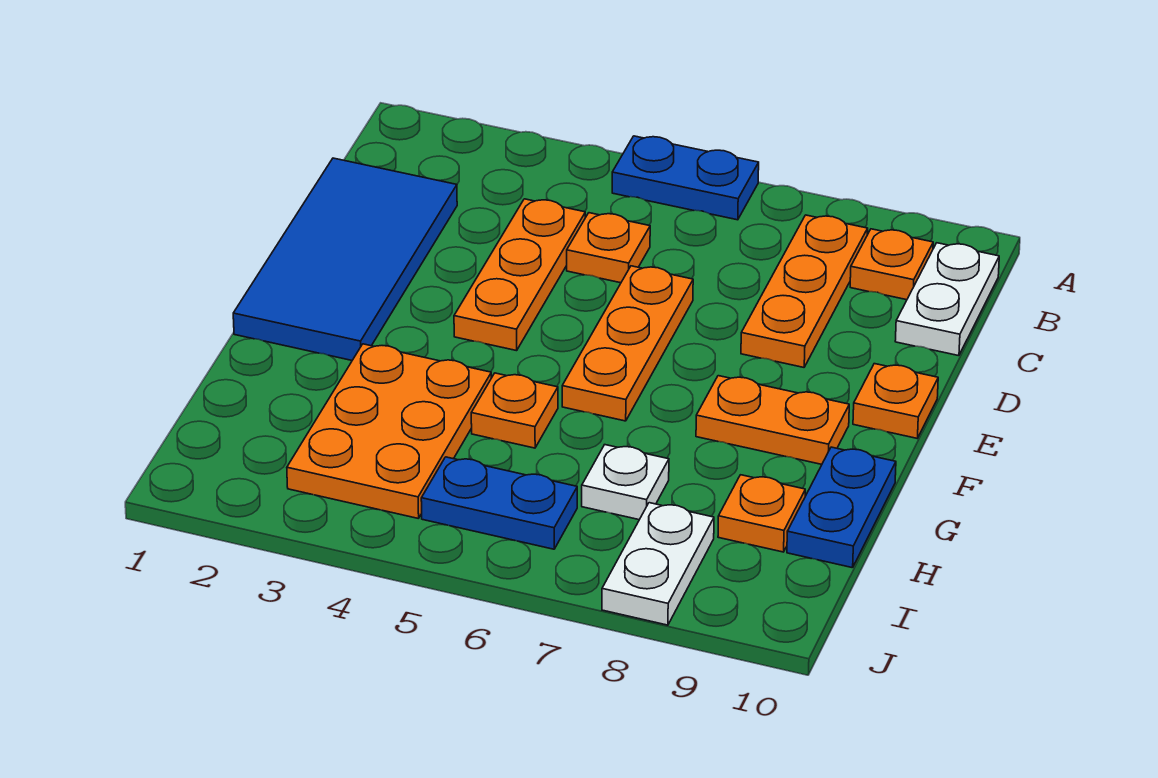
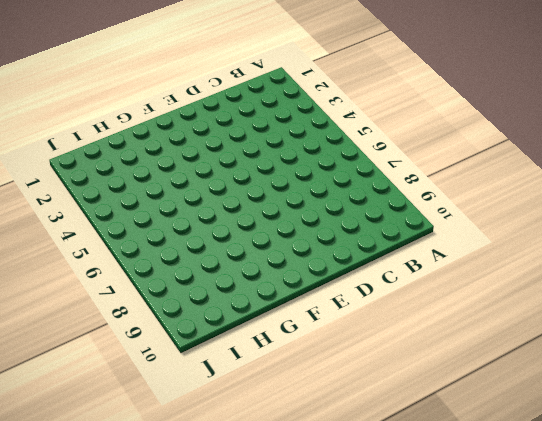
none -> blue 1x2 plate [612,136,759,220]
none -> orange 1x3 plate [741,215,868,367]
none -> orange 1x1 plate [850,229,933,300]

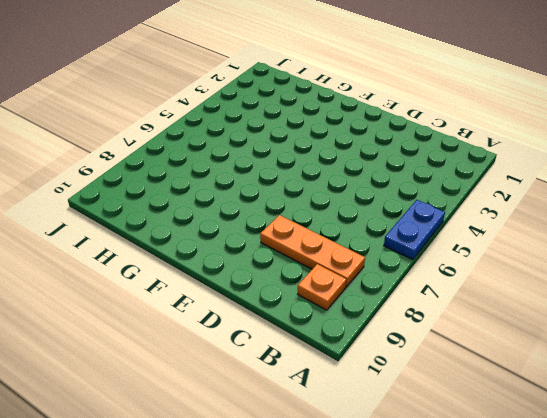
none -> white 1x2 plate [895,243,999,356]
none -> blue 2x4 tile [233,158,457,360]
none -> orange 1x3 plate [454,199,585,351]

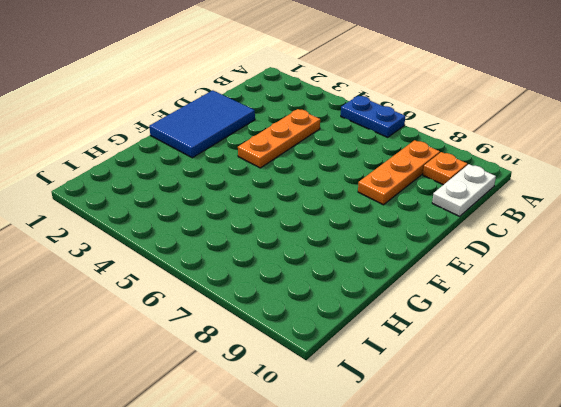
blue 2x3 tile [149,90,255,158] -> blue 2x4 tile [233,158,457,360]
none -> orange 1x1 plate [567,213,650,283]
none -> orange 1x3 plate [562,266,693,421]
none -> orange 1x1 plate [853,364,938,438]

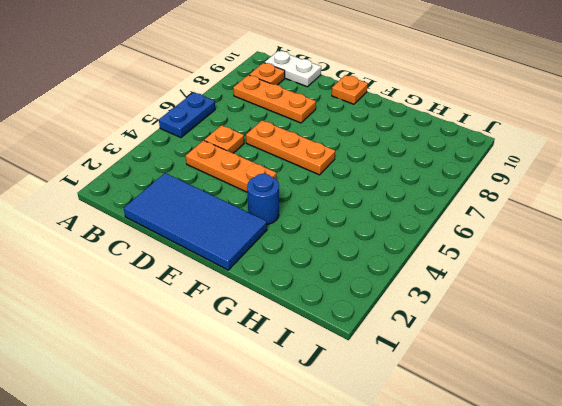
blue 1x1 round brick [247,174,279,225] -> none
none -> orange 1x2 plate [696,376,849,464]
none -> orange 2x3 plate [287,344,491,519]
none -> orange 1x1 plate [471,373,558,448]

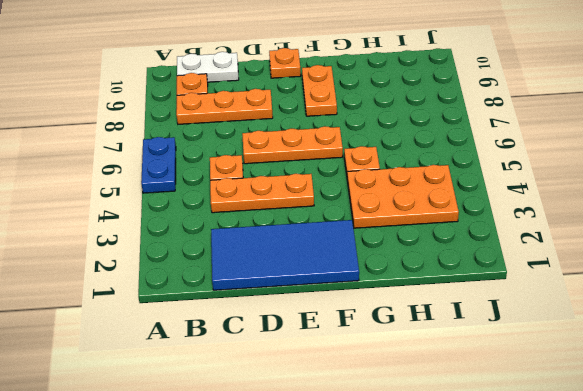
none -> blue 1x2 plate [787,447,896,568]
none -> white 1x1 plate [582,445,669,520]
none -> orange 1x1 plate [718,475,805,552]

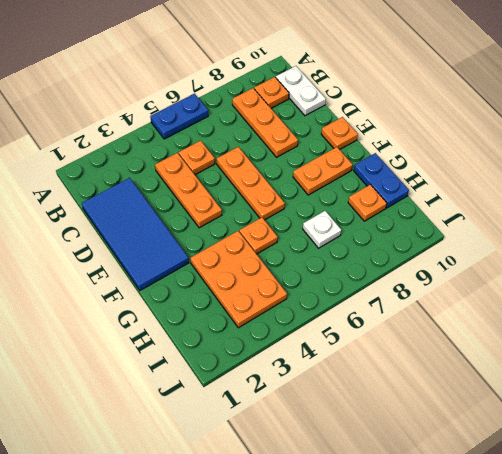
none -> blue 1x2 plate [421,457,577,549]
none -> white 1x2 plate [602,503,714,625]

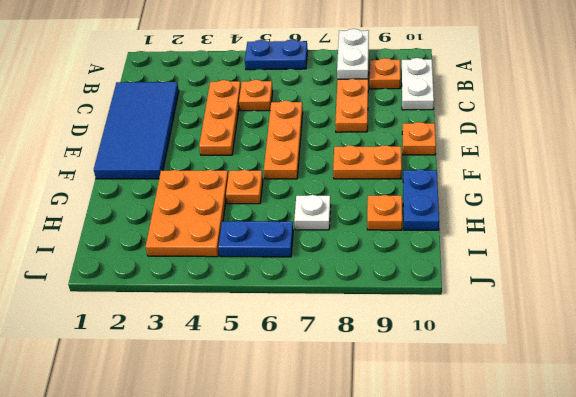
white 1x2 plate [337,29,369,79] -> white 1x2 plate moved to [602,503,714,625]

